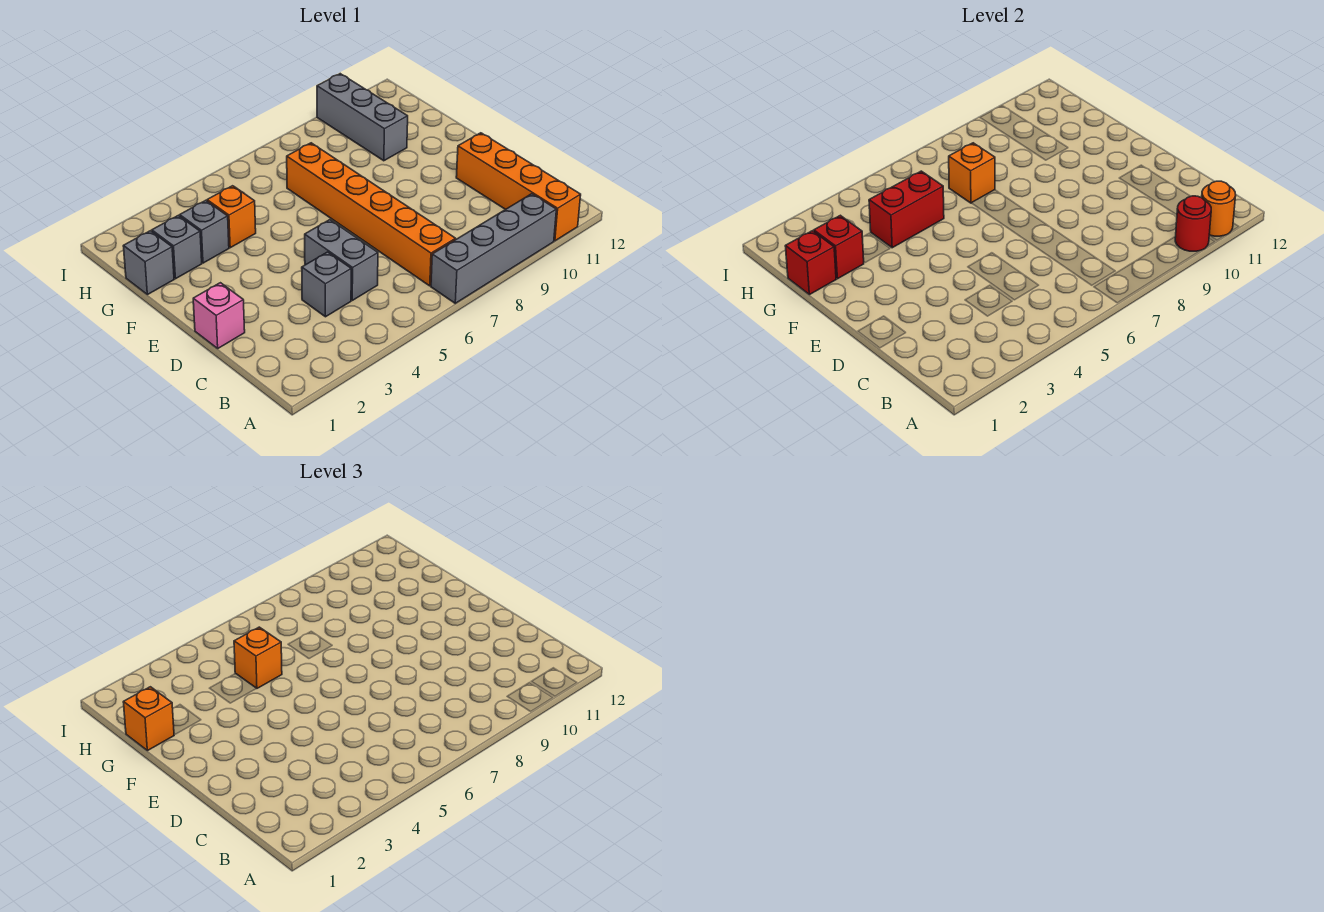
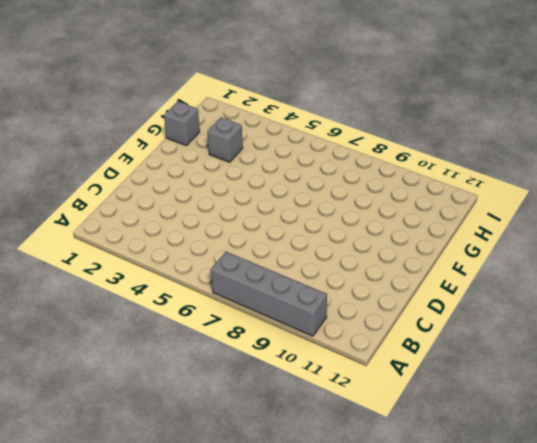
none -> orange 1x4 brick [456,133,581,241]
none -> orange 1x6 brick [287,143,456,286]
none -> grey 1x1 brick [302,252,351,317]

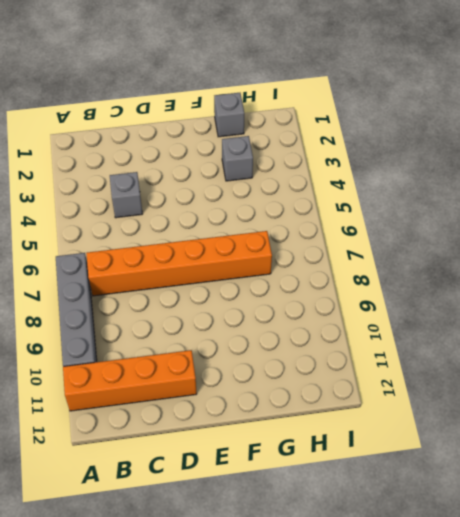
none -> grey 1x2 brick [305,220,378,300]
none -> pink 1x1 brick [193,283,245,348]
none -> grey 1x1 brick [152,215,202,279]

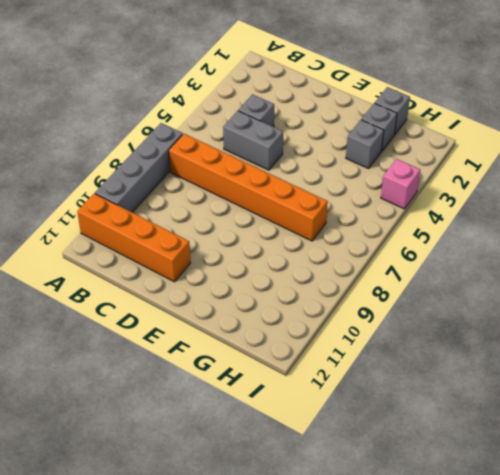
pink 1x1 brick [381,159,420,209] -> pink 1x1 brick moved to [193,283,245,348]
none -> orange 1x1 brick [207,186,256,248]
none -> grey 1x3 brick [317,74,408,161]
none -> red 1x1 round brick [1175,196,1211,251]

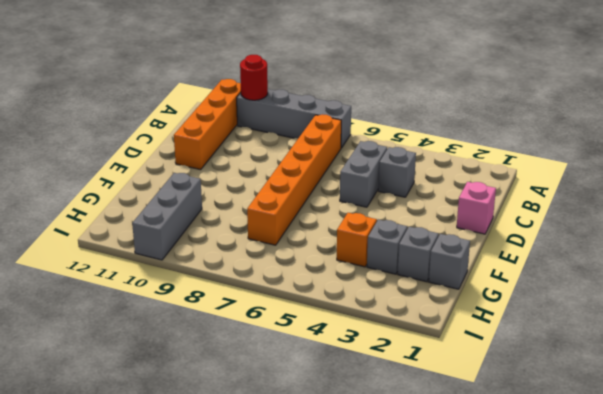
none -> orange 1x1 round brick [1202,181,1236,236]
none -> red 1x1 brick [785,231,836,295]
none -> red 1x1 brick [814,215,864,279]

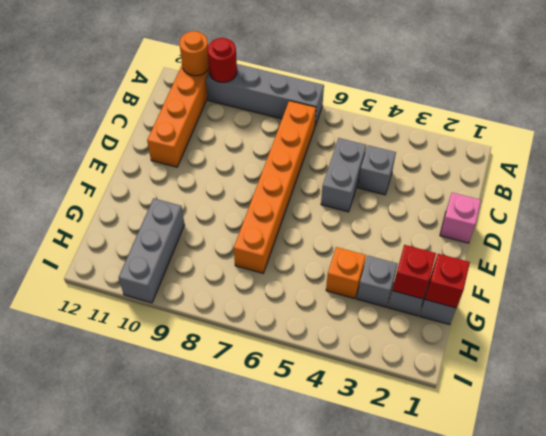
none -> red 1x2 brick [869,171,944,248]
none -> orange 1x1 brick [949,143,995,203]
none -> orange 1x1 brick [123,687,174,751]

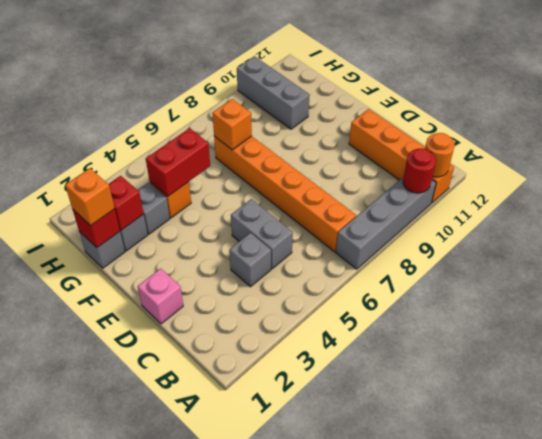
none -> orange 1x1 brick [234,627,282,689]

